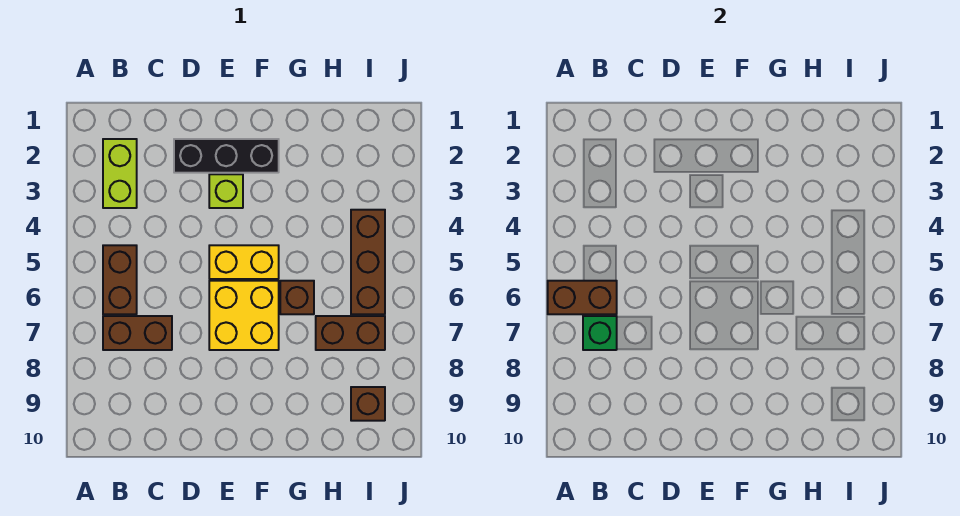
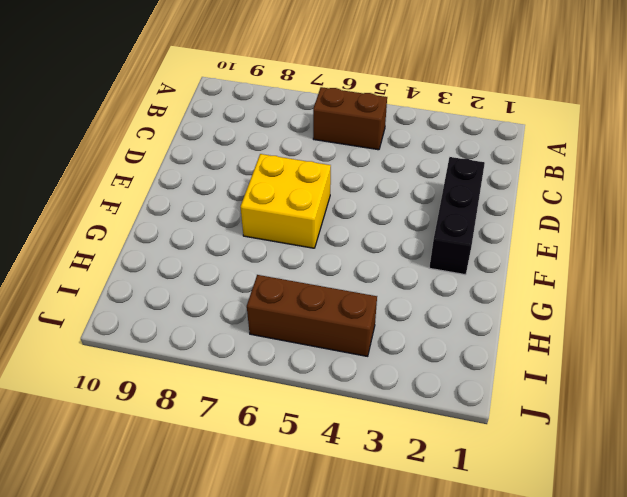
none -> lime 1x2 brick [103,139,137,208]
none -> brown 1x2 brick [103,316,172,350]
none -> lime 1x1 brick [209,174,243,208]

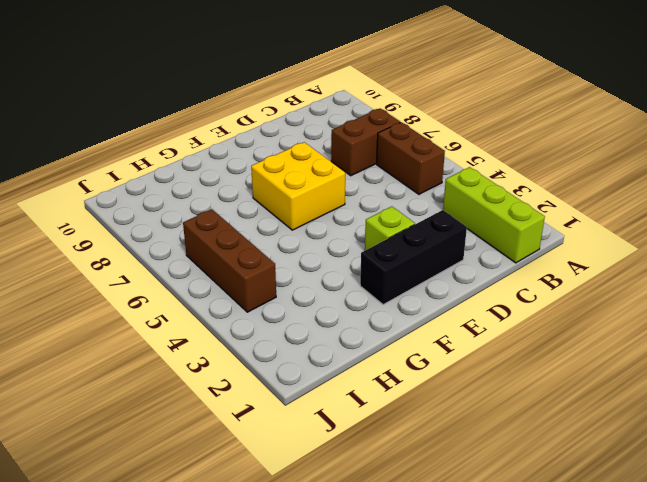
lime 1x3 brick [443,167,545,263] -> lime 1x2 brick [103,139,137,208]
none -> yellow 1x2 brick [209,245,279,279]
none -> brown 1x1 brick [280,281,314,314]
none -> brown 1x2 brick [316,316,385,350]

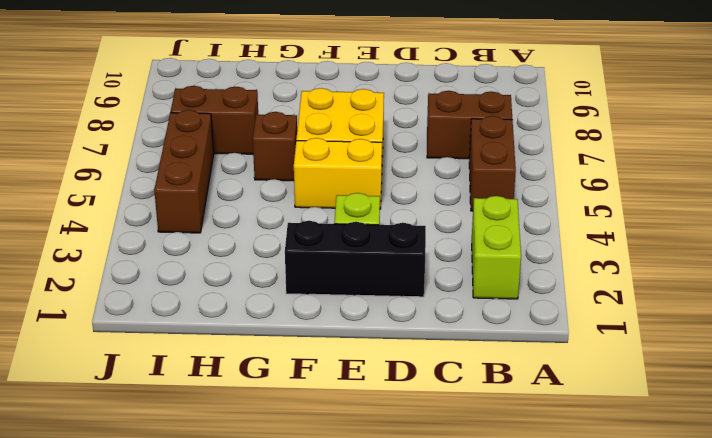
none -> brown 1x1 brick [351,387,385,421]
none -> brown 1x2 brick [548,281,617,314]
none -> green 1x1 brick [583,316,617,350]

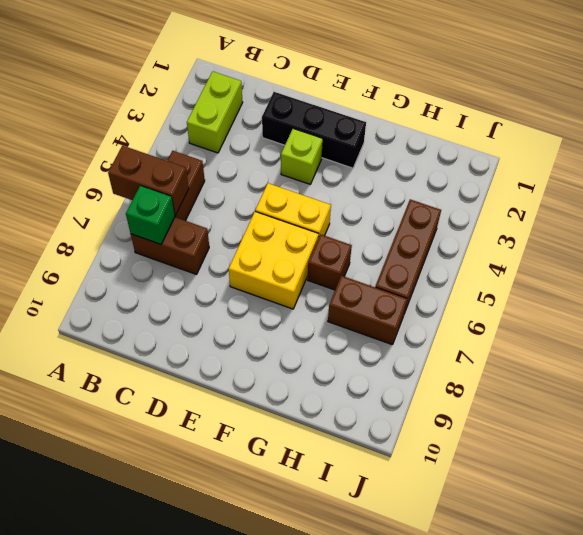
none -> brown 1x1 brick [351,387,385,421]

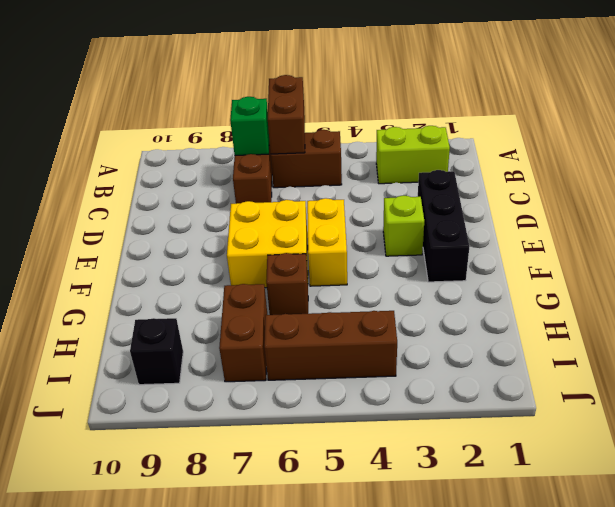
black 1x1 brick [130,318,183,385] -> brown 1x1 brick [351,387,385,421]

